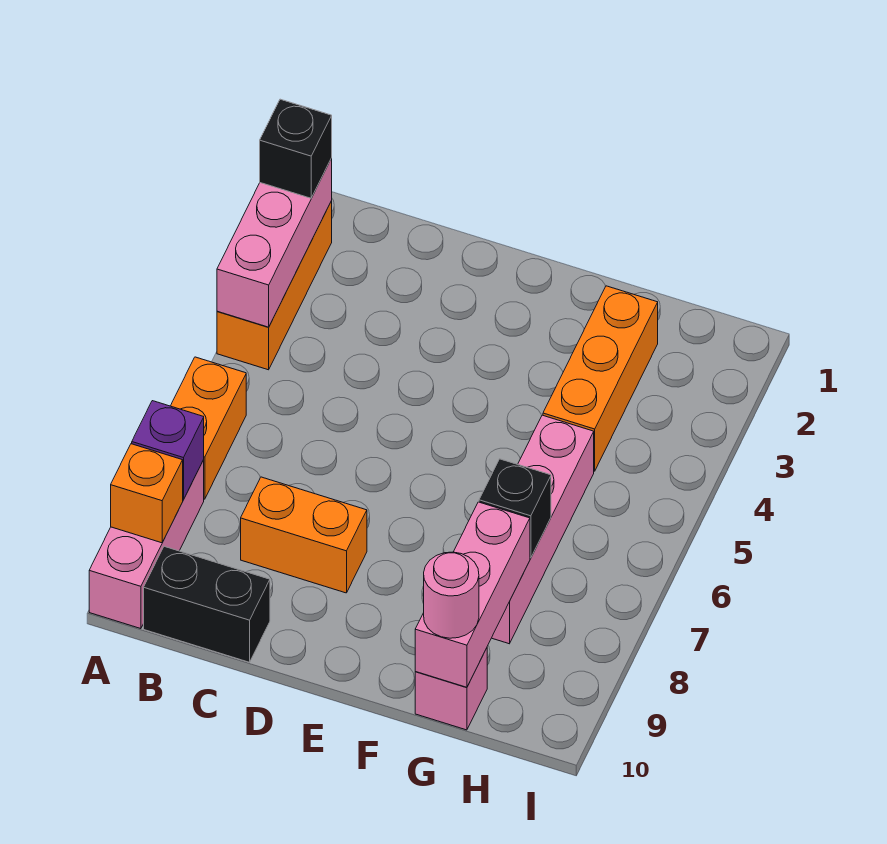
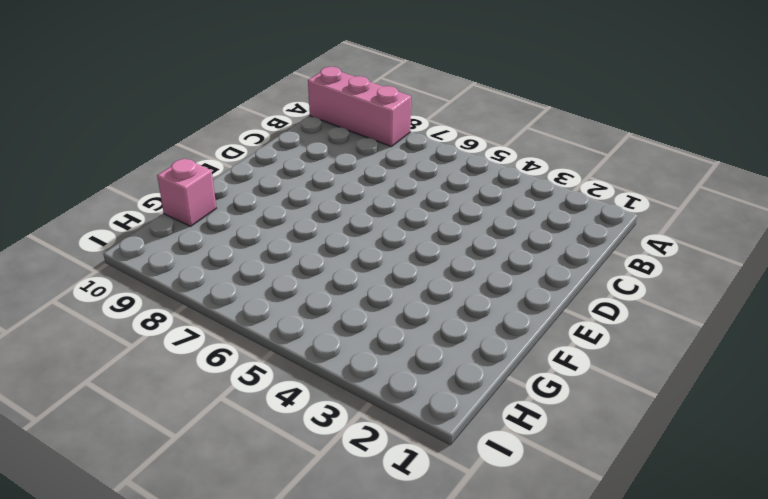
none -> orange 1x3 brick [217,201,332,370]
none -> orange 1x2 brick [171,357,246,499]
none -> black 1x2 brick [144,546,270,662]

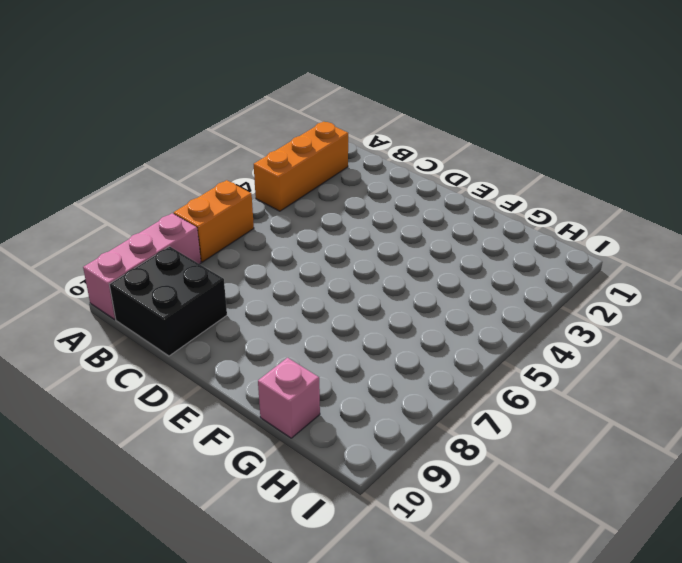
black 2x2 brick [109,247,227,356] -> black 1x2 brick [144,546,270,662]
none -> orange 1x2 brick [241,477,367,593]
none -> orange 1x3 brick [543,286,658,471]
none -> pink 1x4 brick [492,415,594,644]

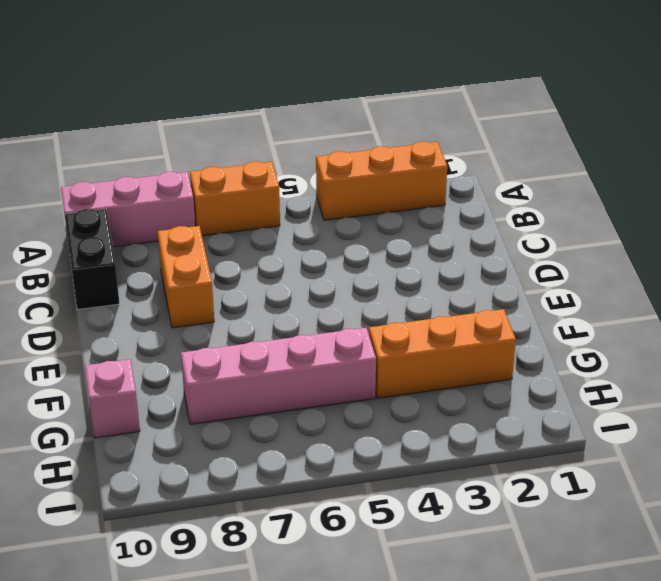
none -> pink 1x3 brick [217,158,332,327]
none -> purple 1x1 brick [132,401,204,500]
none -> orange 1x1 brick [111,444,183,543]

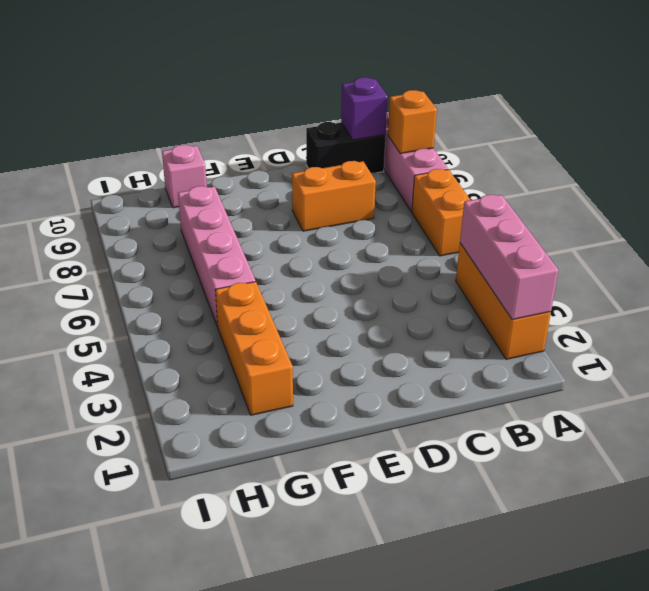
purple 1x1 brick [341,77,388,140] -> purple 1x1 brick moved to [132,401,204,500]
none -> black 1x1 brick [479,459,551,558]
none -> pink 1x3 brick [415,502,530,687]
none -> black 1x1 brick [260,99,332,198]

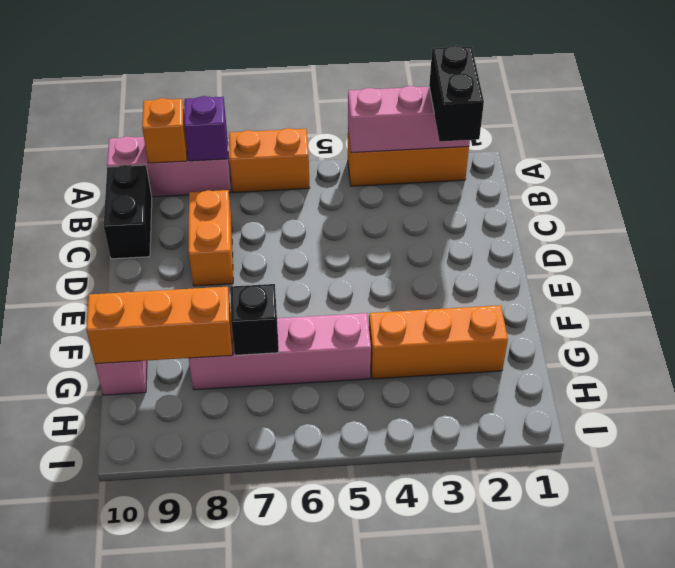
black 1x2 brick [429,45,484,141] -> black 1x1 brick [260,99,332,198]
orange 1x3 brick [86,287,233,364] -> pink 1x3 brick [415,502,530,687]
none -> pink 1x1 round brick [424,552,479,638]

